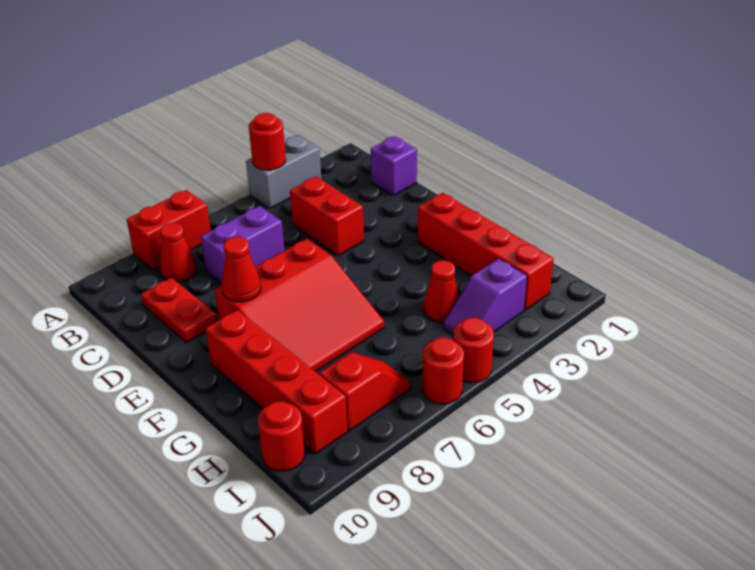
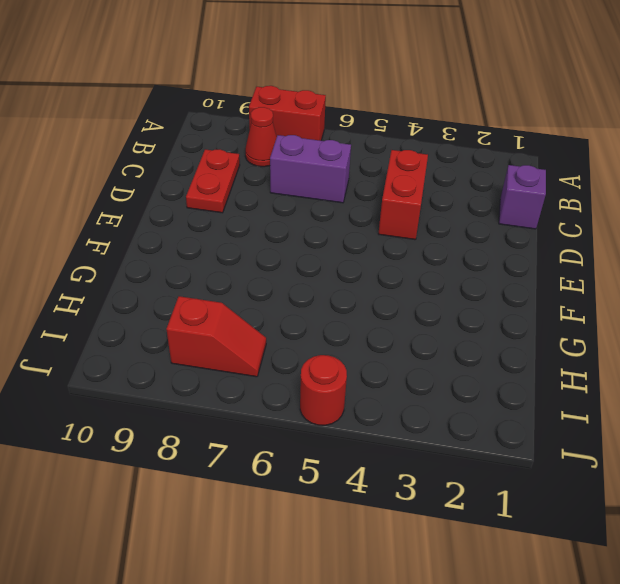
none -> grey 1x2 brick [246,135,321,208]
none -> red 3x3 slope [215,239,385,372]
none -> red 1x4 brick [418,193,554,310]

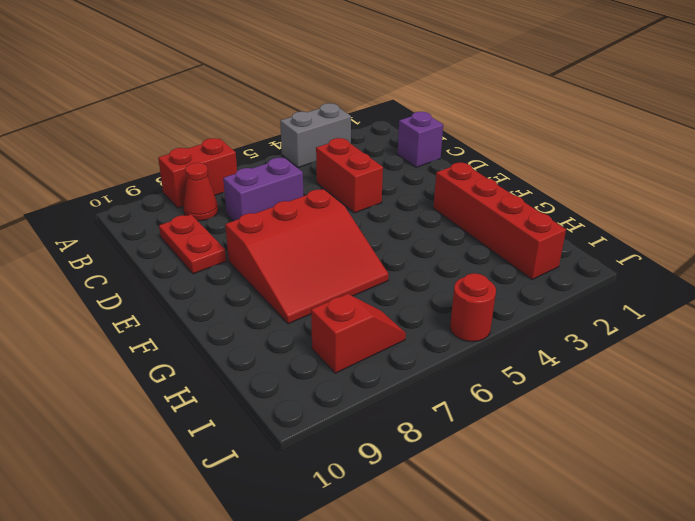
none -> red 1x4 brick [205,310,347,454]
none -> red 1x1 cone [424,260,459,322]
none -> purple 1x2 slope [444,258,527,335]

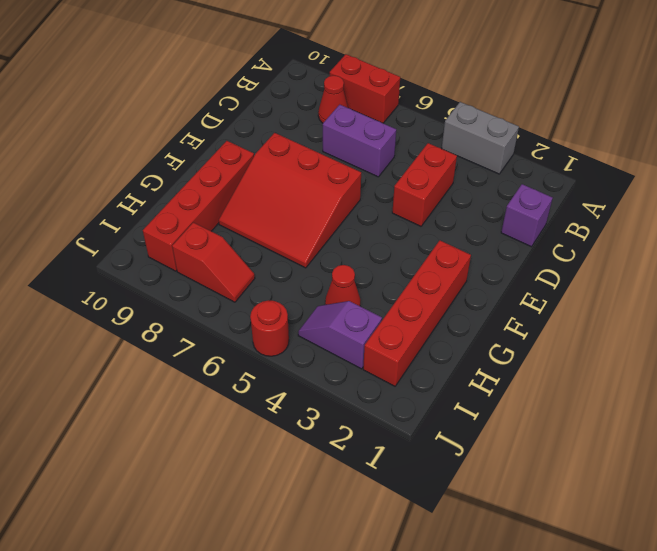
none -> red 1x2 plate [141,278,217,342]
none -> red 1x1 round brick [258,402,305,471]
none -> red 1x1 round brick [422,338,464,404]

